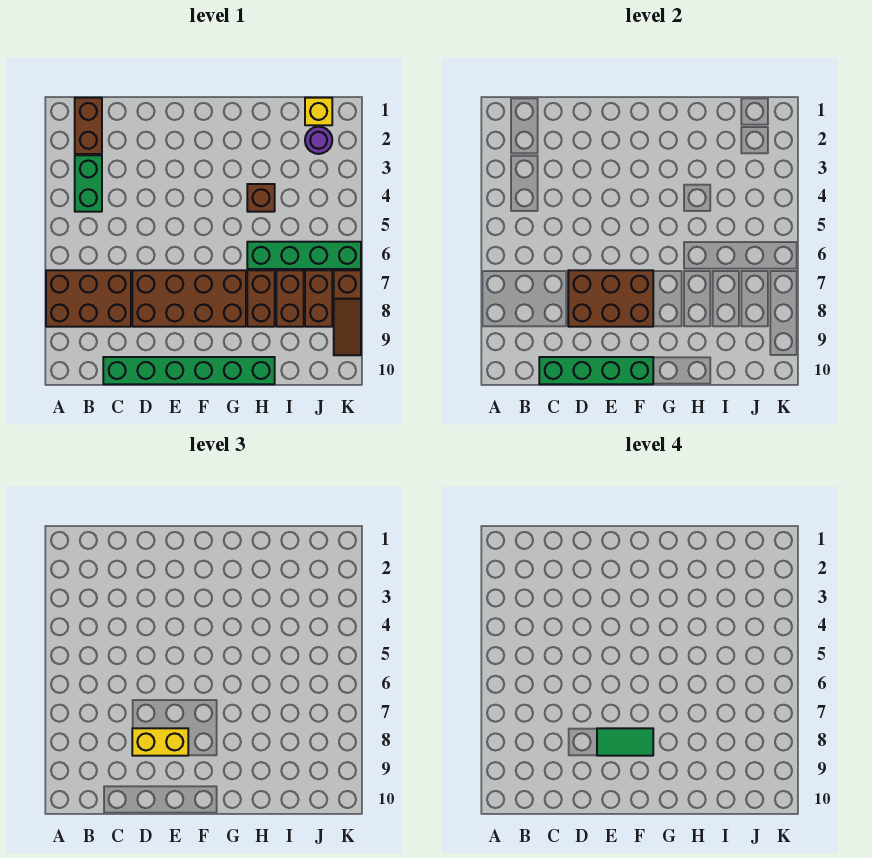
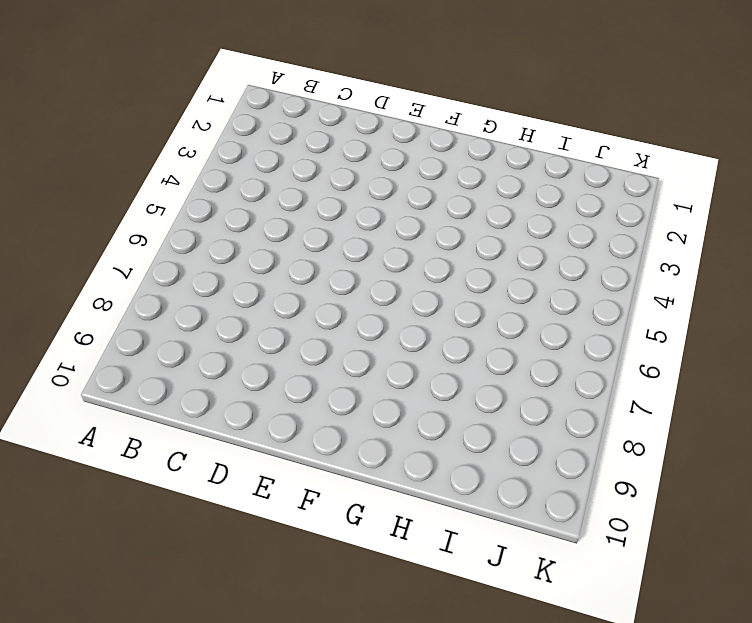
none -> brown 2x3 brick [46,270,131,327]
none -> brown 1x2 brick [75,98,102,154]
none -> green 1x2 brick [75,155,102,212]

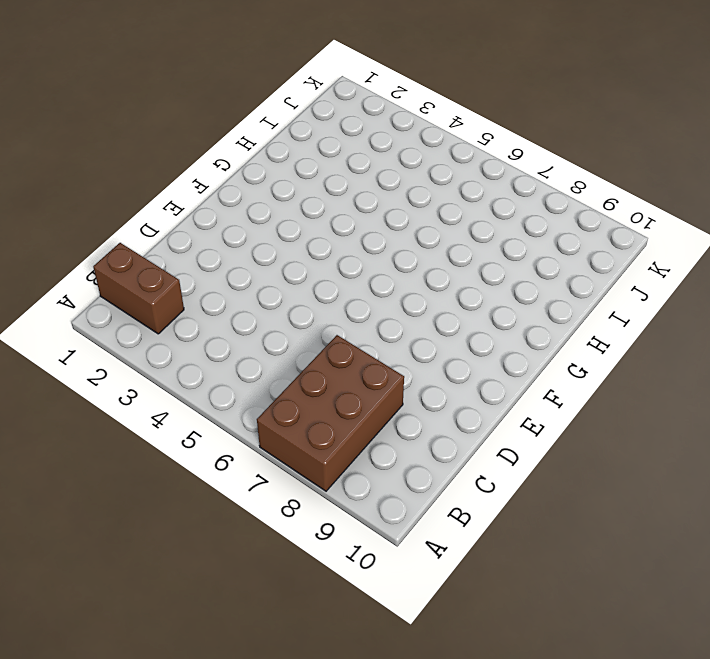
none -> green 1x2 brick [75,155,102,212]
none -> green 1x6 brick [103,357,275,384]
none -> brown 2x4 brick [132,270,246,327]

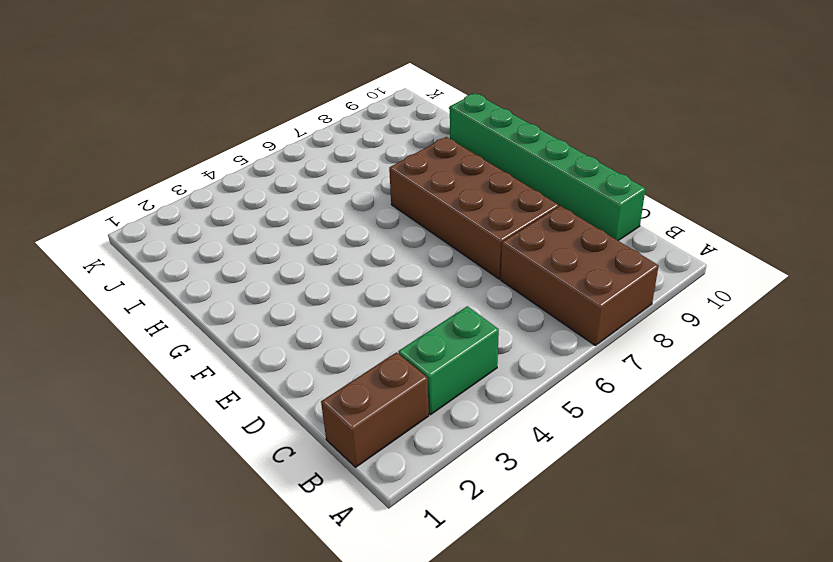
none -> brown 1x1 brick [247,184,275,212]
none -> green 1x4 brick [247,242,361,269]
none -> brown 1x2 brick [247,270,275,327]

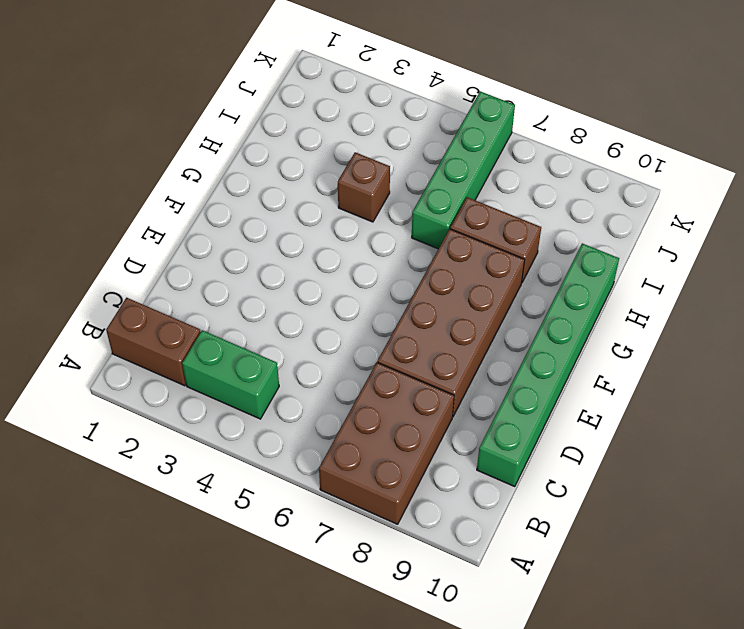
none -> brown 1x2 brick [276,270,304,327]
none -> yellow 1x1 brick [305,98,332,125]
none -> purple 1x1 round brick [305,127,332,154]

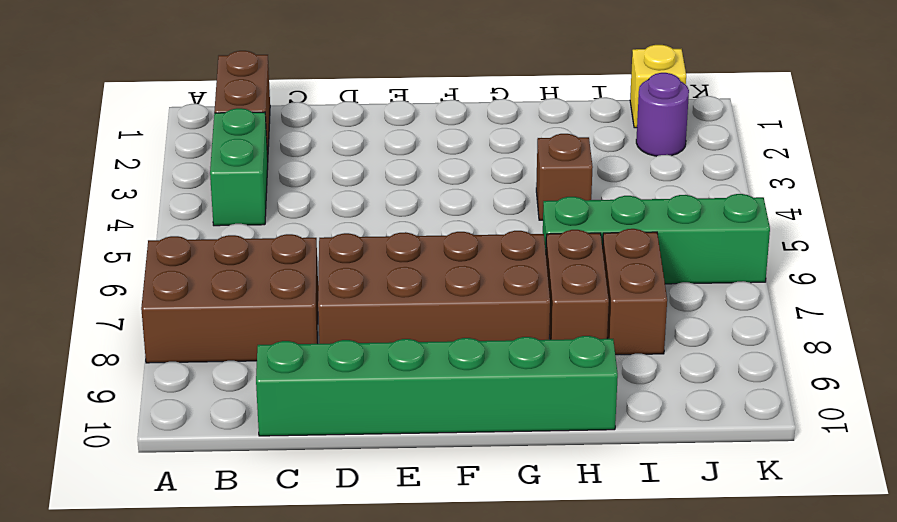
none -> brown 1x2 brick [305,270,332,327]
none -> brown 1x3 slope [334,270,361,355]
none -> green 1x4 brick [539,357,653,384]

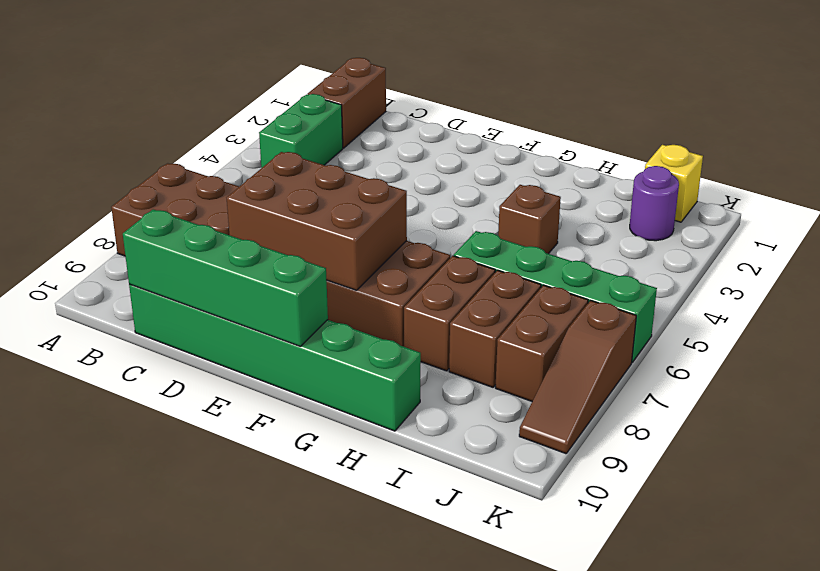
none -> yellow 1x2 brick [132,728,188,756]
none -> green 1x2 tile [597,728,653,756]

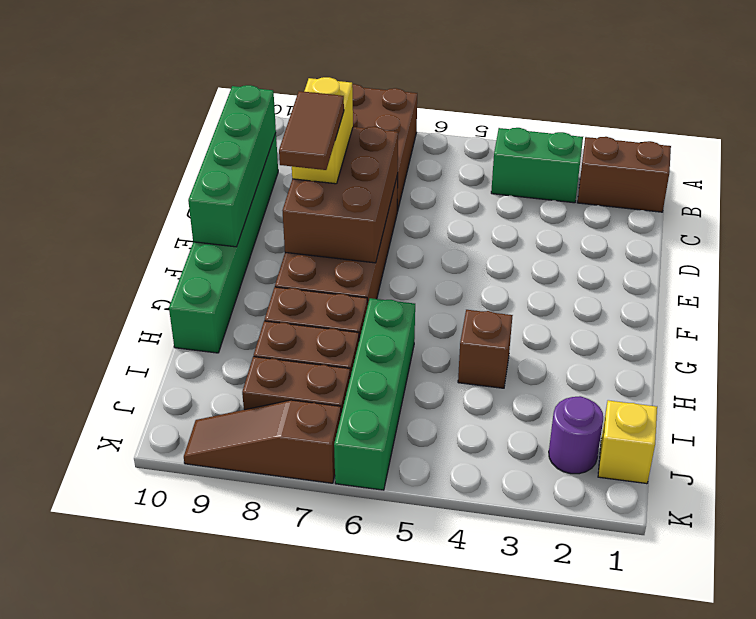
brown 1x2 tile [279,91,344,170] -> green 1x2 tile [597,728,653,756]

